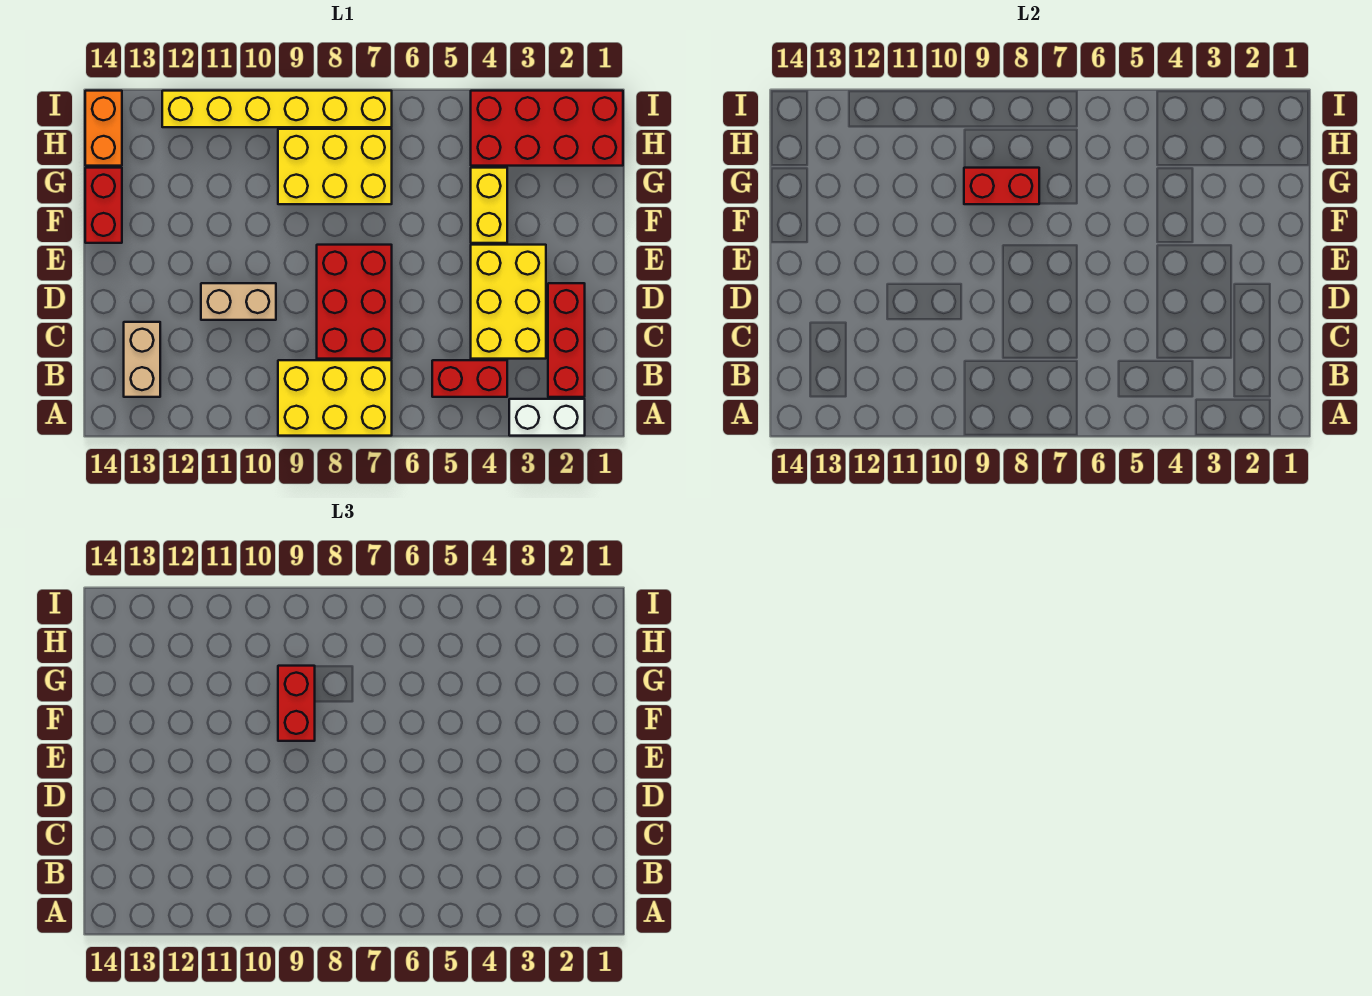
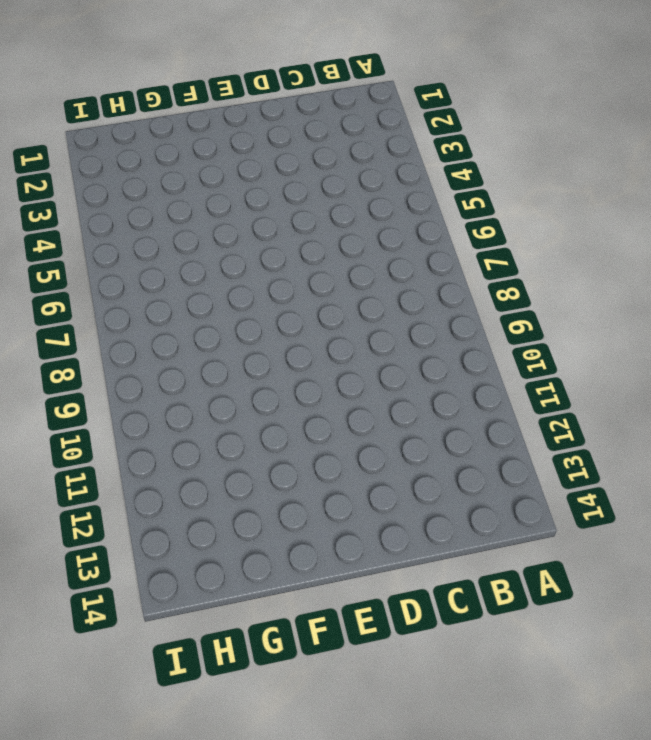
none -> white 1x2 brick [509,399,585,436]
none -> yellow 2x3 brick [278,360,392,436]
none -> red 1x3 brick [548,283,585,397]

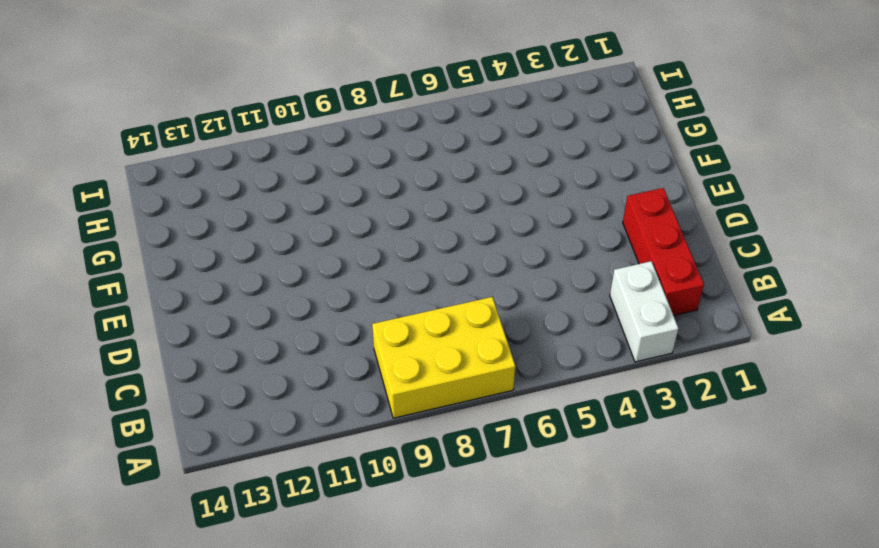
white 1x2 brick [610,261,678,362] -> white 1x2 brick turned to [509,399,585,436]
none -> red 1x2 brick [432,360,507,397]
none -> tan 1x2 brick [124,322,160,397]
none -> yellow 2x3 brick [471,245,546,359]

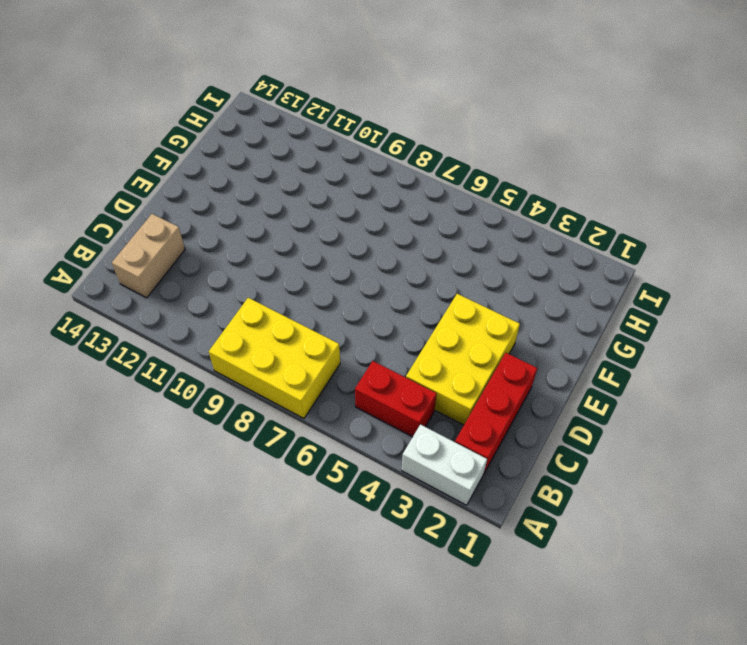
none -> red 2x3 brick [317,245,392,359]
none -> tan 1x2 brick [201,283,276,320]
none -> yellow 1x2 brick [471,168,507,243]

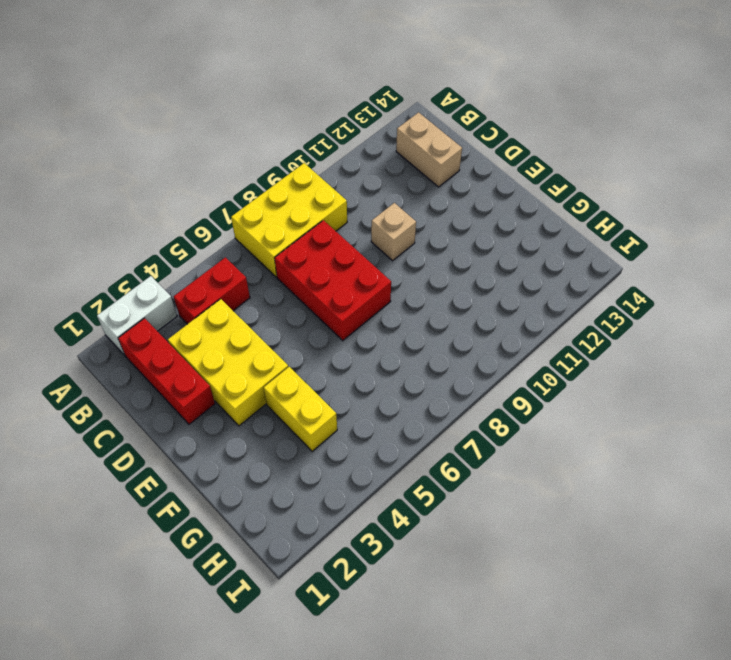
tan 1x1 brick [371,203,416,261] -> tan 1x2 brick [201,283,276,320]
none -> red 1x2 brick [85,168,122,243]
none -> yellow 2x3 brick [278,129,392,204]
none -> red 2x4 brick [471,91,623,166]

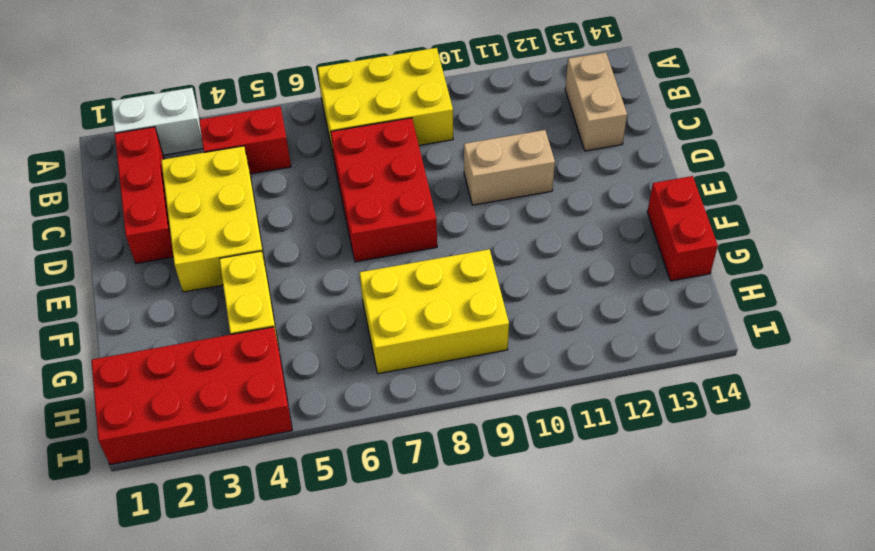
none -> orange 1x2 brick [85,91,122,166]
none -> yellow 1x6 brick [162,91,392,127]
none -> red 1x2 brick [964,168,1039,204]

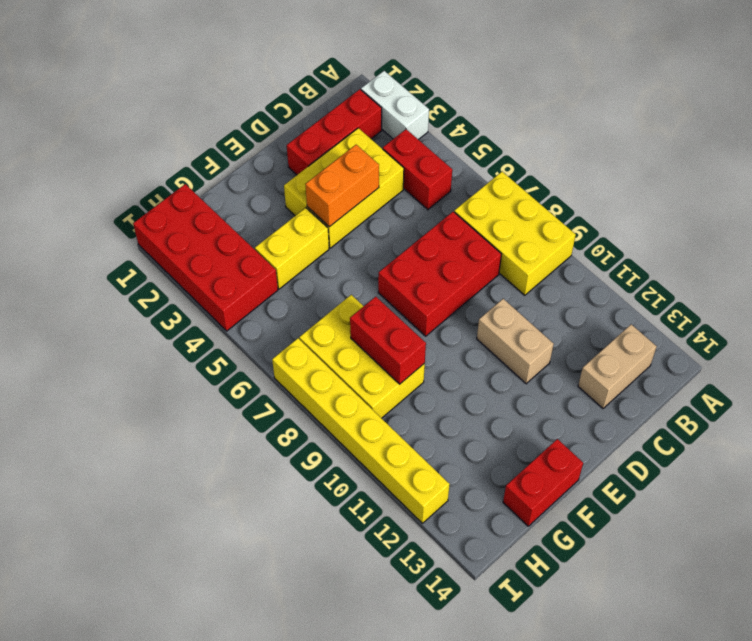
orange 1x2 brick [305,145,379,227] -> orange 1x2 brick moved to [85,91,122,166]
none -> red 1x2 brick [278,666,315,741]

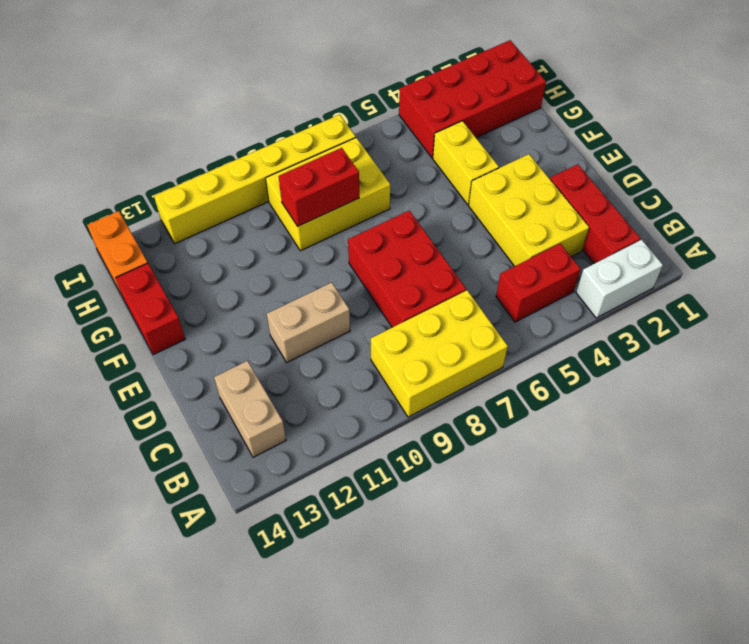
none -> red 1x2 brick [278,666,315,741]

